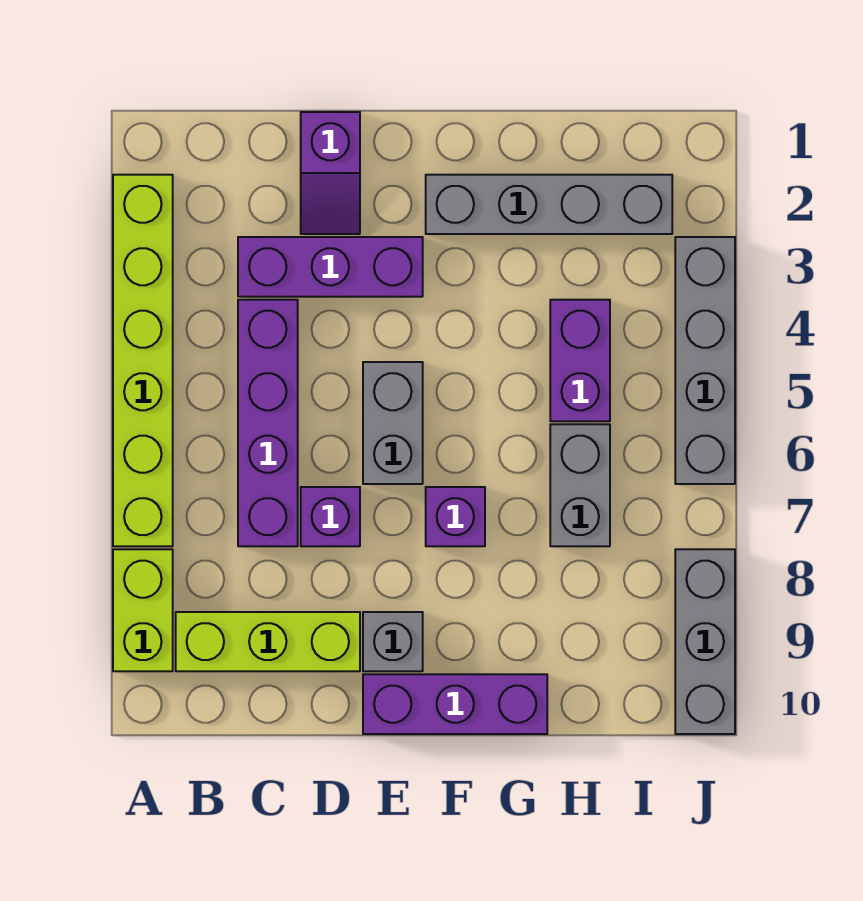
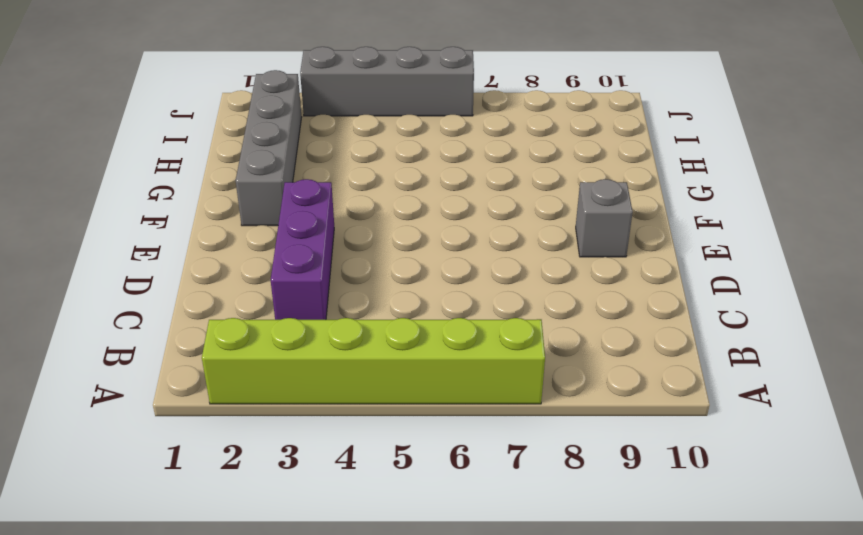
none -> lime 1x2 brick [113,549,173,671]
none -> lime 1x3 brick [176,612,360,671]
none -> purple 1x4 brick [238,300,298,546]

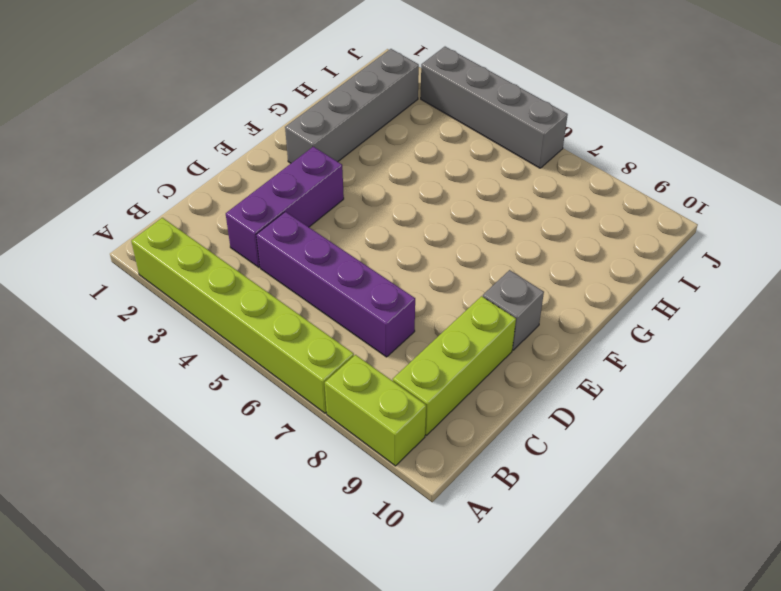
none -> purple 1x2 slope [301,112,360,234]
none -> purple 1x1 brick [301,487,360,546]
none -> grey 1x2 brick [363,362,423,484]

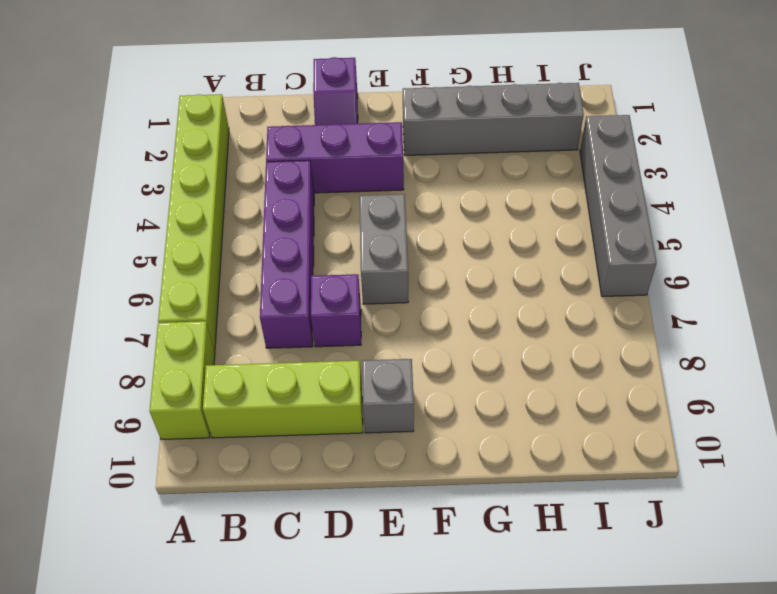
none -> purple 1x3 brick [363,674,547,734]
none -> purple 1x1 brick [426,487,485,546]
none -> purple 1x2 brick [550,300,610,421]

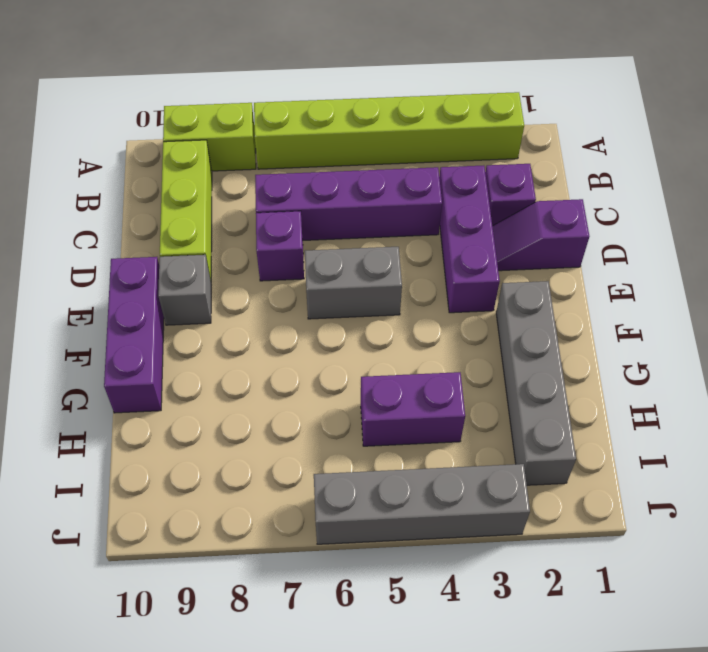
purple 1x1 brick [485,164,536,226] -> purple 1x1 brick moved to [426,487,485,546]
none -> grey 1x2 brick [550,424,610,546]
none -> grey 1x3 brick [675,549,735,734]

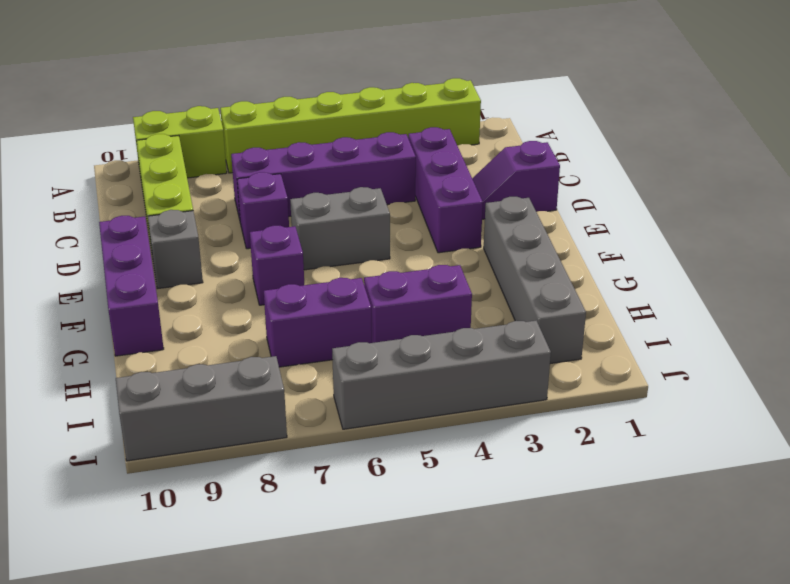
purple 1x2 brick [264,278,372,367] -> grey 1x2 brick [550,424,610,546]

